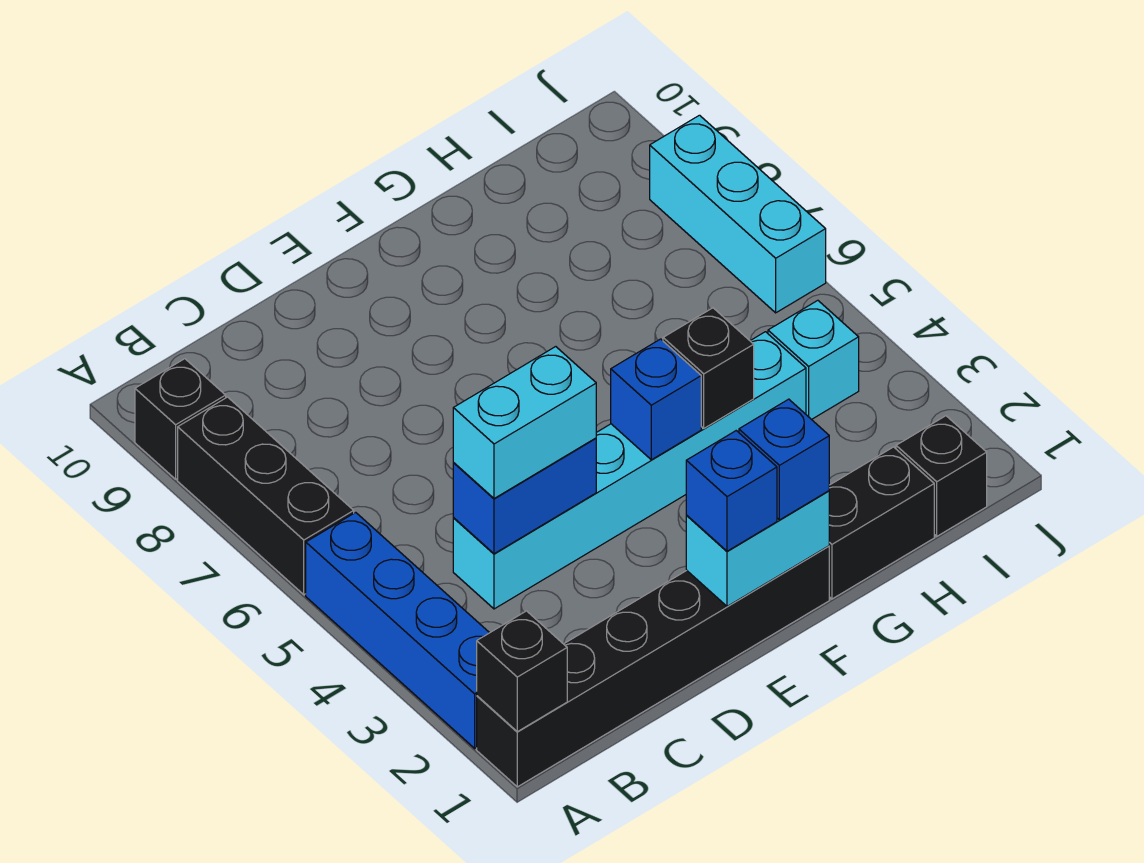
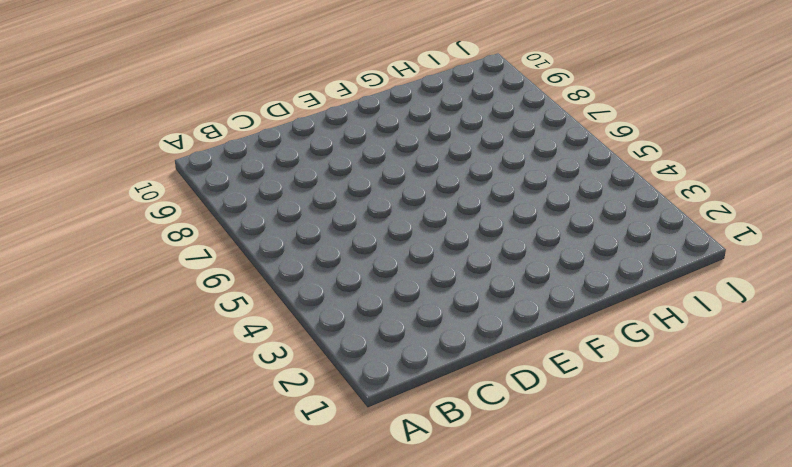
none -> black 1x6 brick [477,546,829,787]
none -> blue 1x4 brick [306,512,489,748]
none -> black 1x3 brick [178,397,354,595]

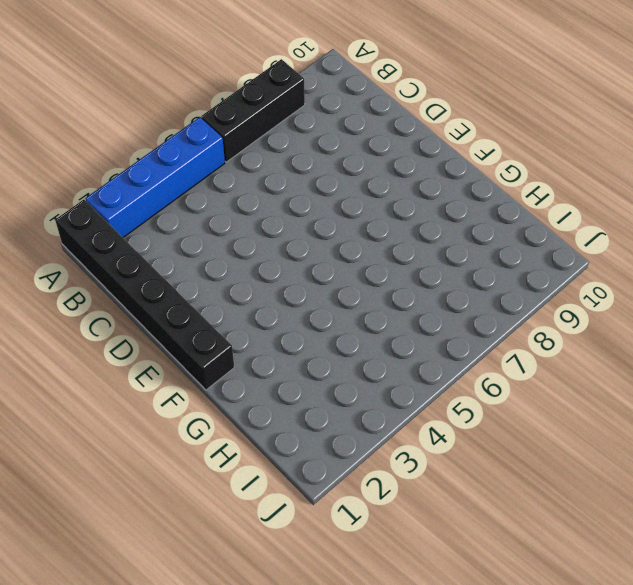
none -> black 1x1 brick [135,359,226,479]
none -> cyan 1x6 brick [453,332,806,609]
none -> black 1x2 brick [829,447,934,599]

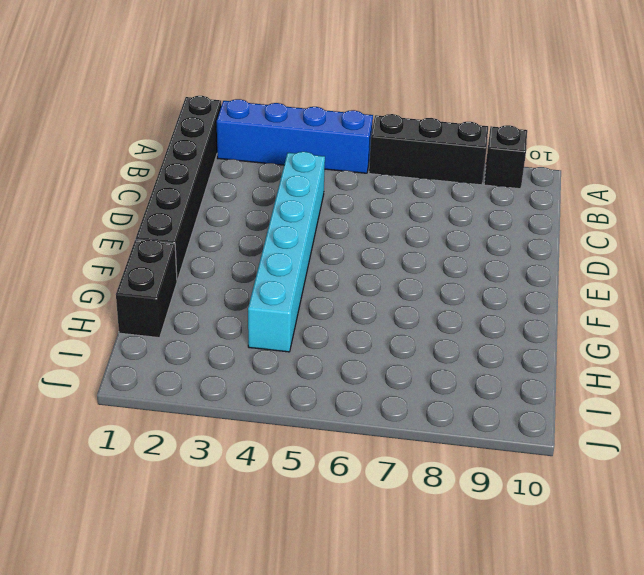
none -> black 1x1 brick [896,416,987,536]
none -> cyan 1x1 brick [768,300,859,420]
none -> cyan 1x3 brick [650,115,826,313]

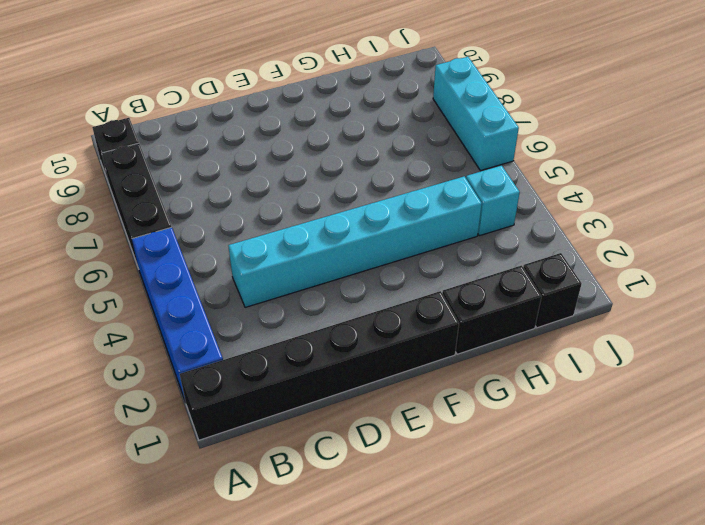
none -> black 1x1 brick [477,611,567,732]
none -> blue 1x2 brick [453,438,596,554]
none -> cyan 1x2 brick [686,491,829,606]

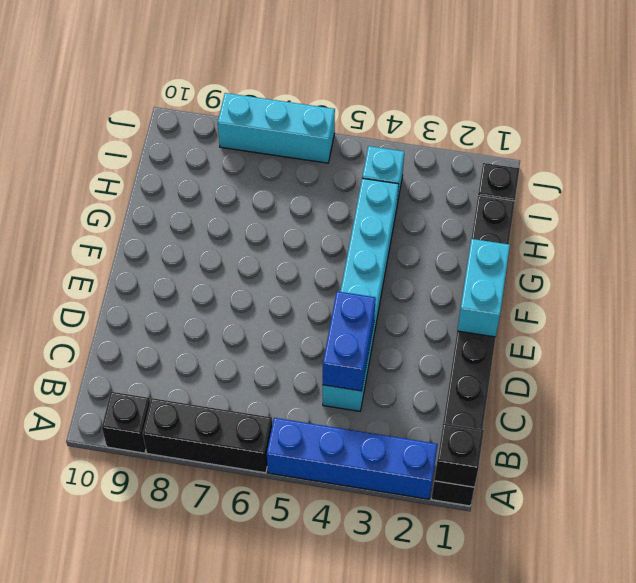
none -> blue 1x1 brick [611,339,701,460]
none -> black 1x1 brick [663,308,754,428]
none -> cyan 1x2 brick [453,347,596,498]

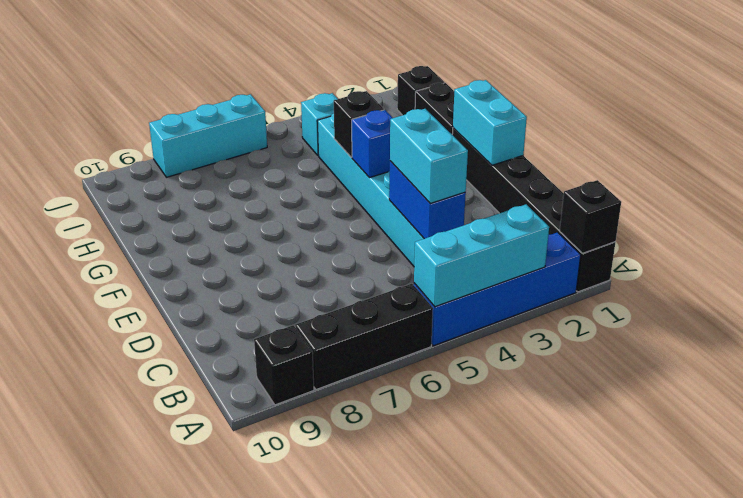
cyan 1x3 brick [414,204,549,307] -> none
none -> blue 1x1 brick [686,431,777,551]
none -> blue 1x1 brick [739,399,829,520]

